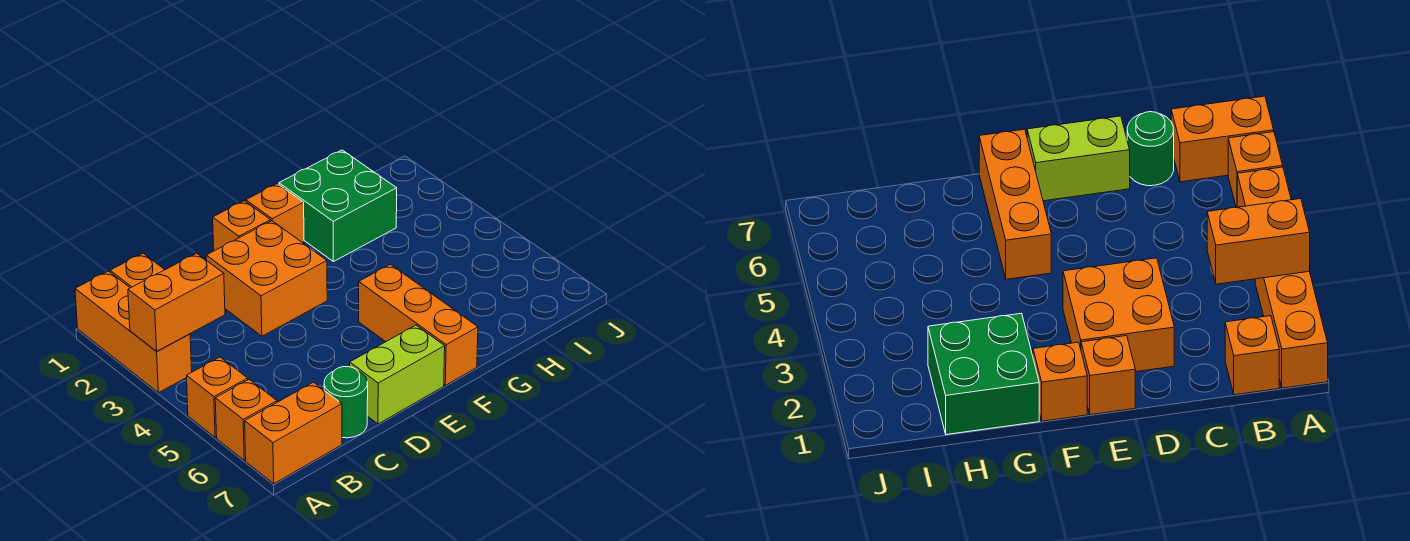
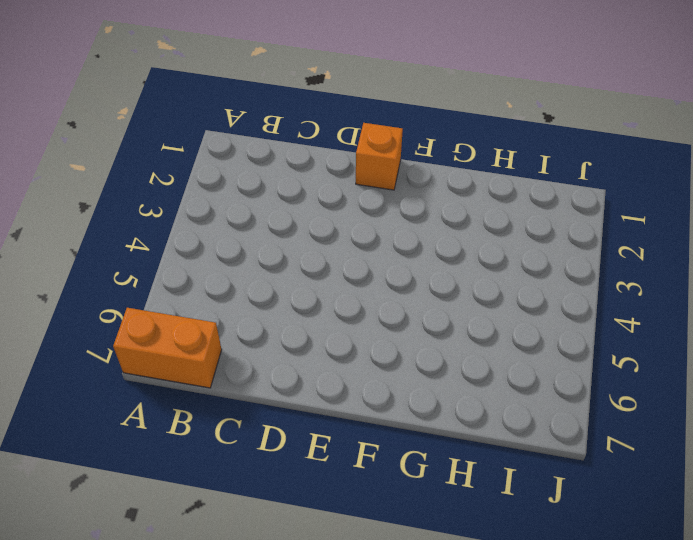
none -> orange 1x3 brick [75,271,192,393]
none -> orange 1x1 brick [187,357,248,437]
none -> orange 1x1 brick [215,380,277,460]

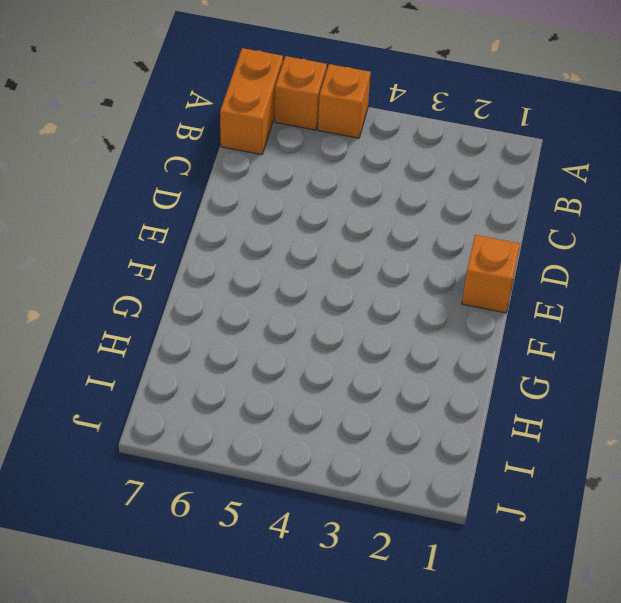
none -> orange 1x3 brick [75,271,192,393]
none -> orange 1x1 brick [110,253,165,288]
none -> green 1x1 round brick [324,367,368,438]

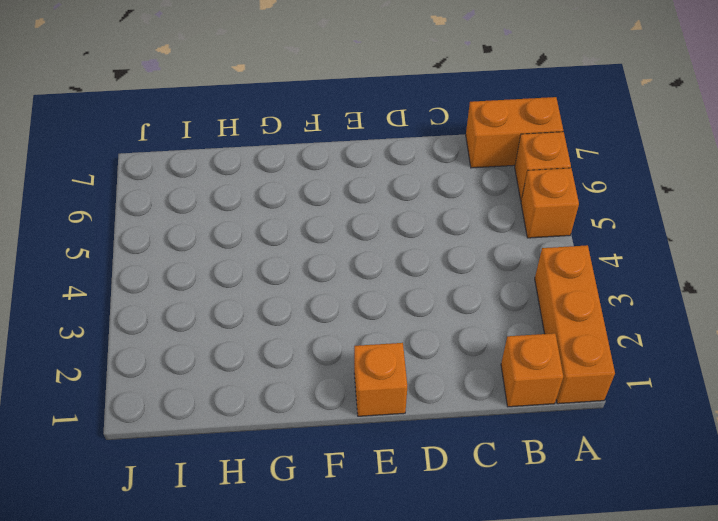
none -> green 1x1 round brick [324,367,368,438]
none -> orange 2x2 brick [206,221,327,336]
none -> lime 1x2 brick [350,325,445,424]

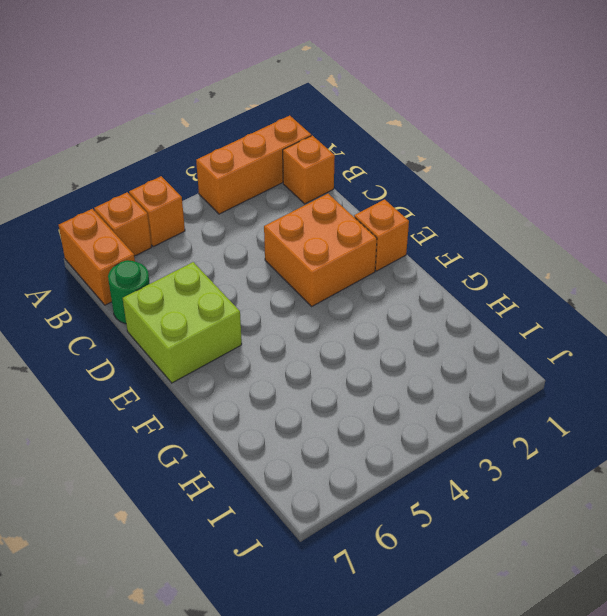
lime 2x2 brick [123,262,242,383] -> lime 1x2 brick [350,325,445,424]
none -> orange 1x1 brick [246,184,304,243]
none -> orange 1x3 brick [359,264,478,385]
none -> green 2x2 brick [279,150,397,262]

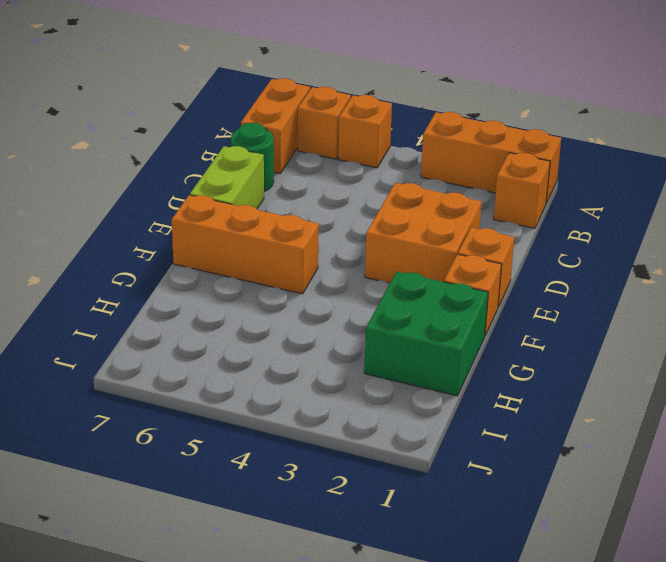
none -> orange 1x2 brick [128,253,225,351]

